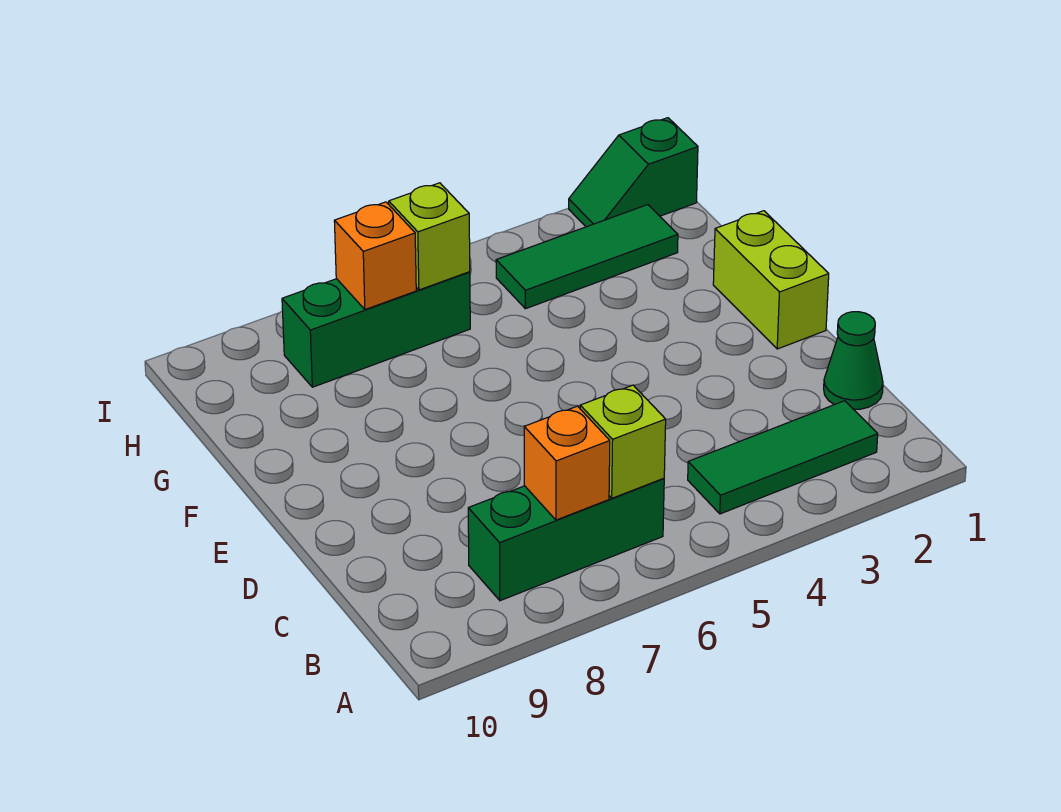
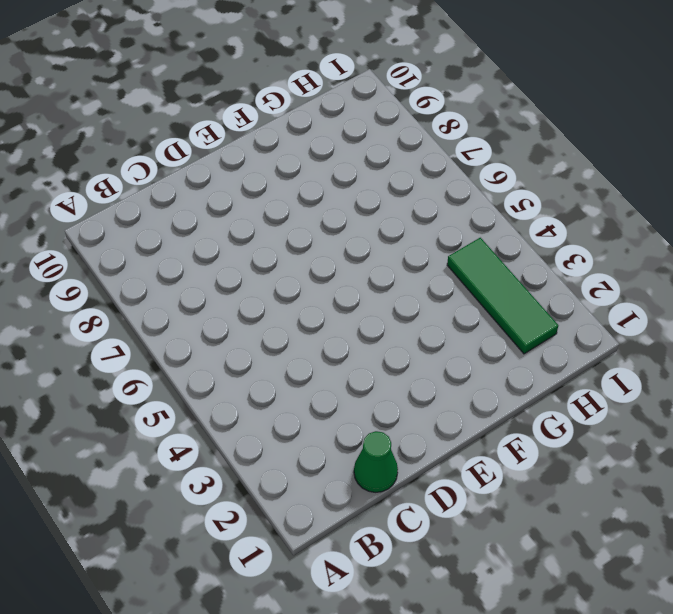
none -> green 1x3 tile [688,401,878,514]
none -> green 1x3 brick [468,478,664,601]

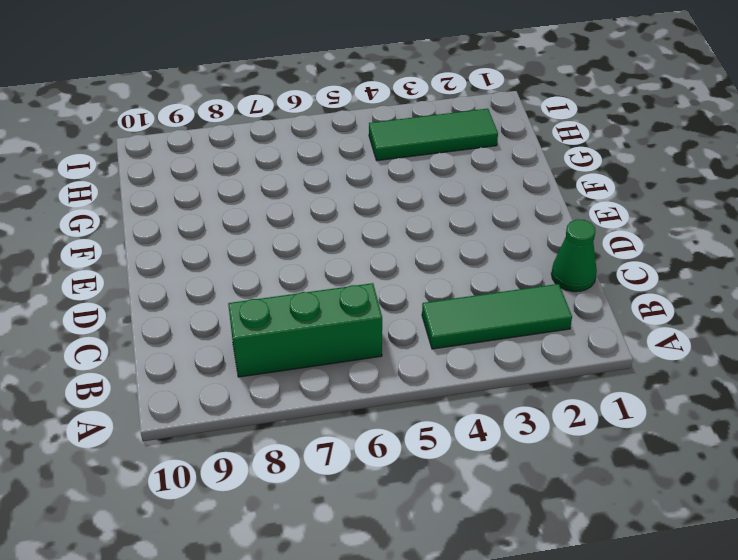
none -> lime 1x2 brick [713,211,829,349]
none -> green 1x3 brick [282,272,470,387]

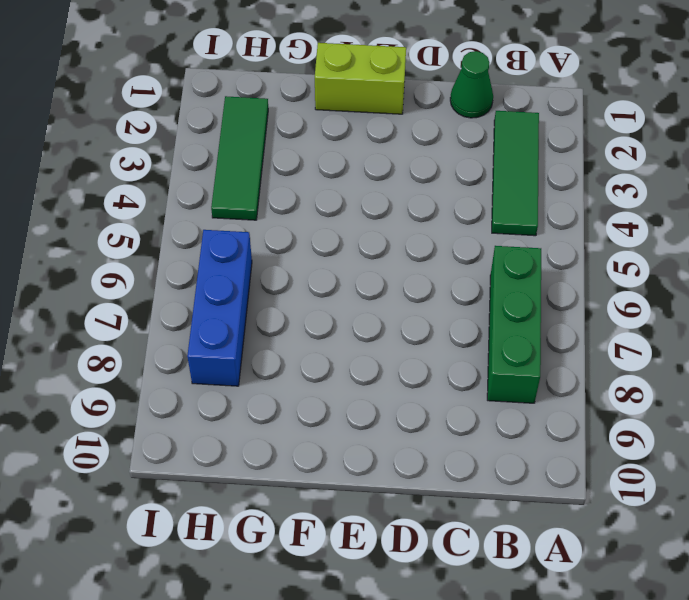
blue 1x3 brick [187,230,252,386] -> green 1x3 brick [282,272,470,387]
none -> green 1x2 slope [569,118,698,227]
none -> lime 1x1 brick [580,385,666,498]

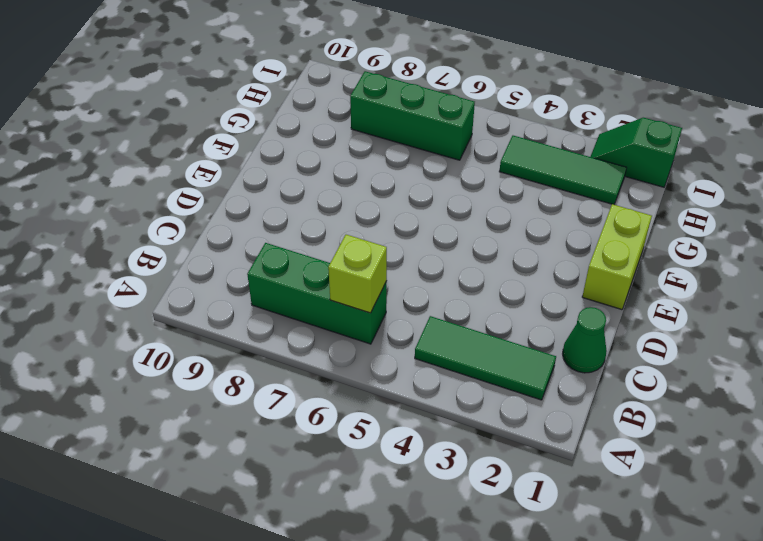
none -> orange 1x1 brick [524,406,610,520]
none -> lime 1x1 brick [389,183,470,290]

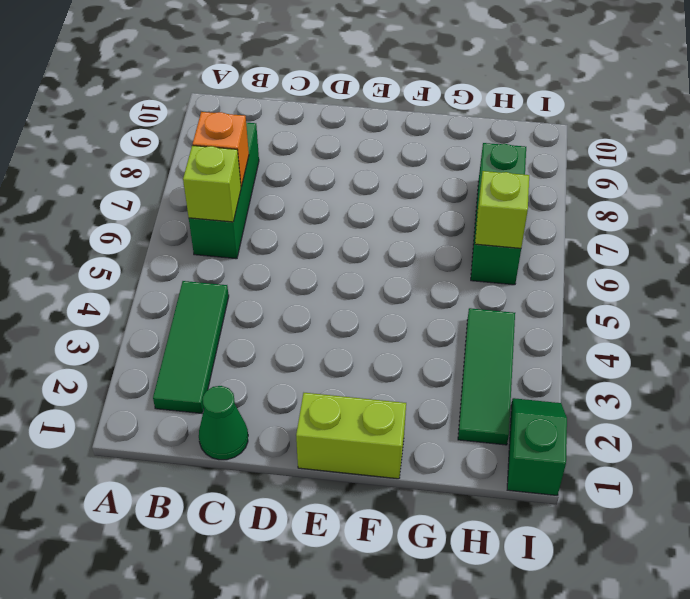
none -> orange 1x1 brick [334,202,416,310]

